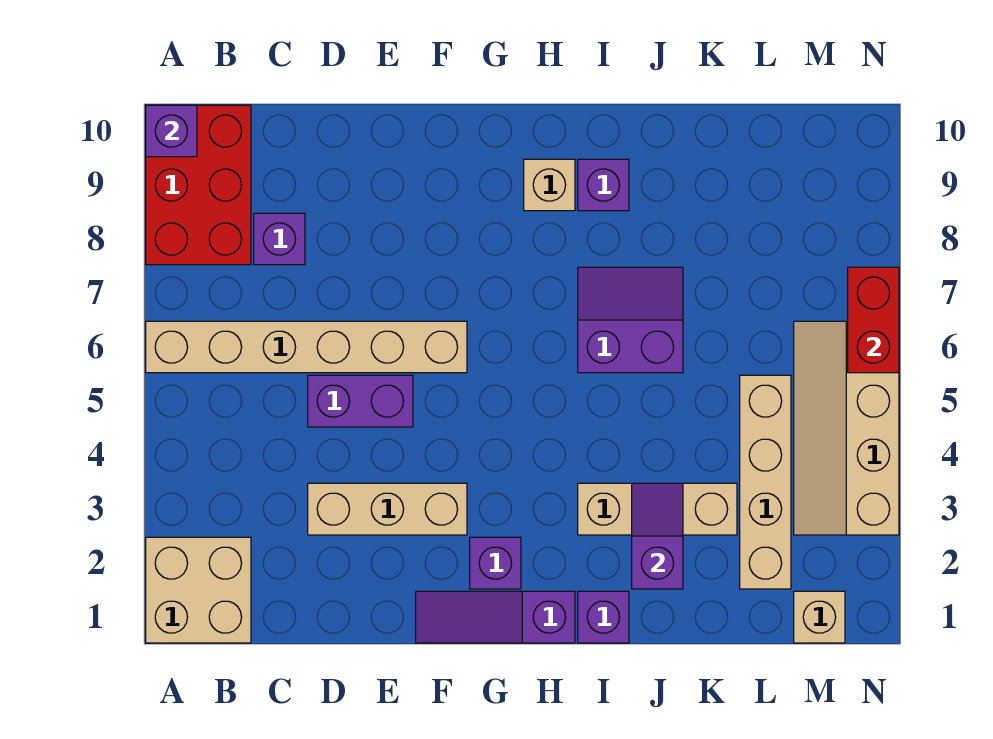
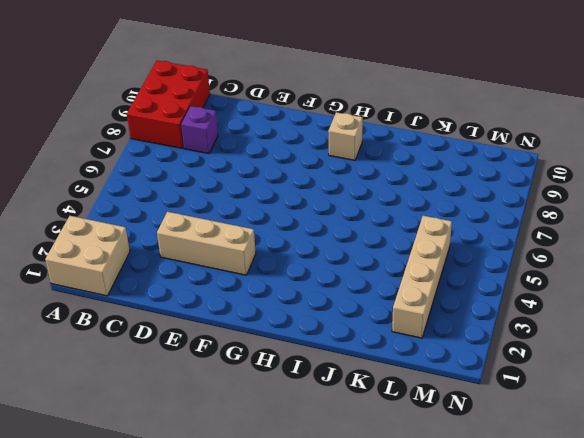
none -> tan 1x6 brick [146,321,467,373]
none -> purple 1x2 brick [308,375,413,427]
none -> purple 1x3 slope [416,591,575,643]

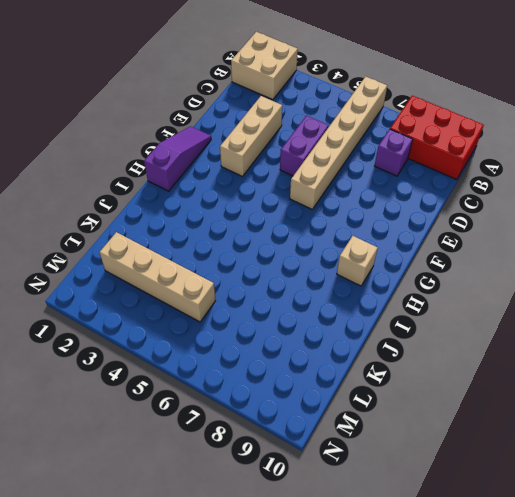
none -> purple 1x1 brick [470,537,521,589]
none -> purple 1x1 brick [578,591,629,643]
none -> tan 1x3 brick [578,483,737,535]

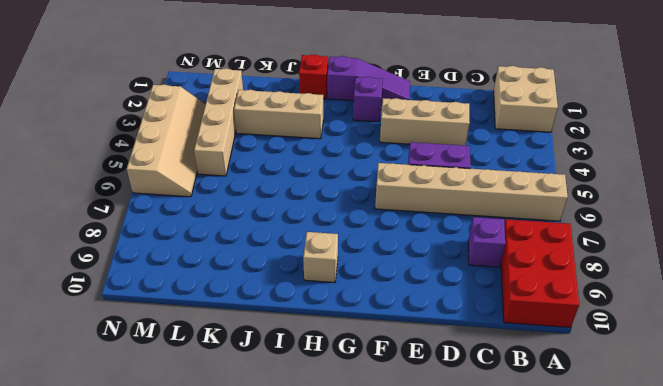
red 1x1 brick [299,55,328,99] -> purple 1x1 brick [578,591,629,643]
none -> purple 2x2 slope [578,267,683,373]
none -> purple 1x1 brick [578,159,629,211]
none -> tan 1x1 brick [794,591,845,643]

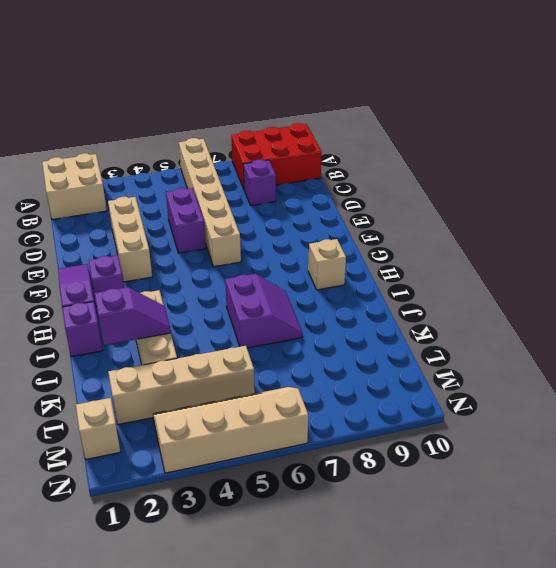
none -> purple 1x1 brick [578,159,629,211]
none -> purple 1x1 brick [146,105,197,157]
none -> red 1x2 brick [848,267,899,373]

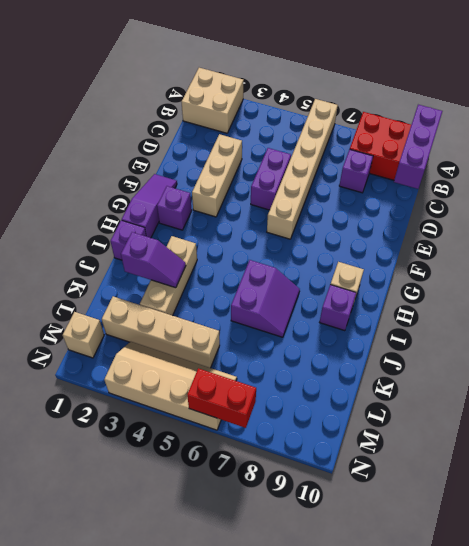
purple 1x3 brick [394,105,442,189] -> purple 1x1 brick [146,105,197,157]

